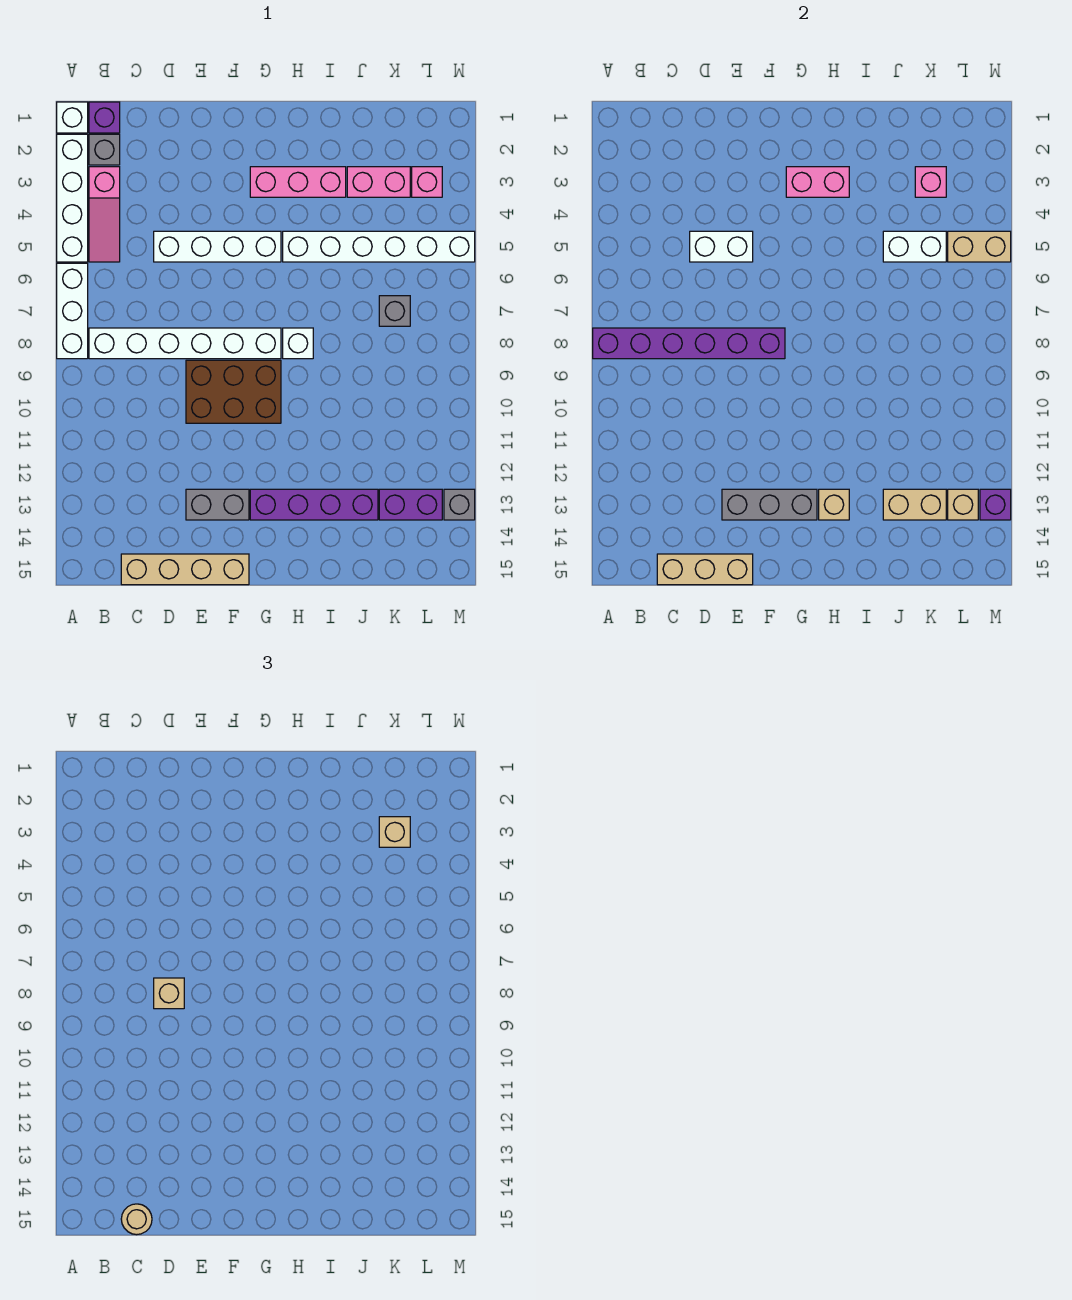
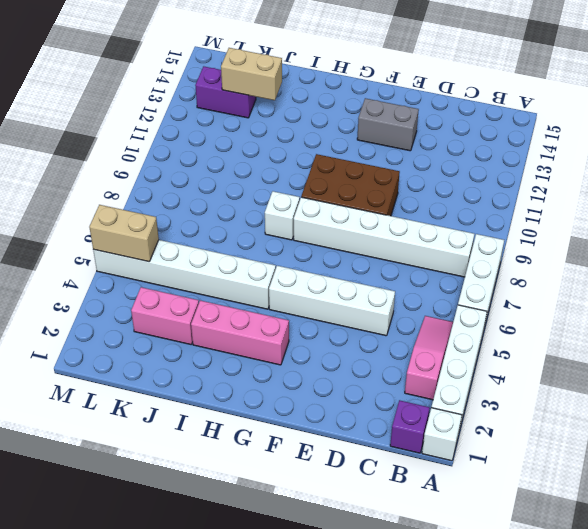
none -> grey 1x1 brick [89,134,120,165]
none -> tan 1x4 brick [121,554,249,585]
none -> purple 1x4 brick [250,489,378,520]
none -> grey 1x1 brick [379,296,410,326]

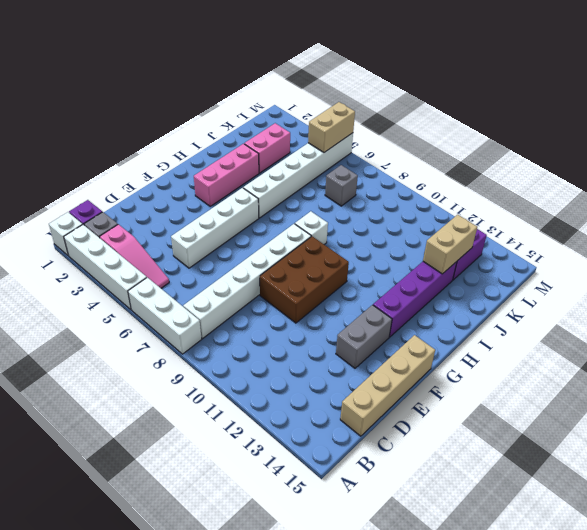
none -> pink 1x1 brick [412,167,442,197]
none -> grey 1x1 brick [444,489,475,520]
none -> purple 1x6 brick [593,328,785,359]
none -> tan 1x3 brick [657,554,753,585]

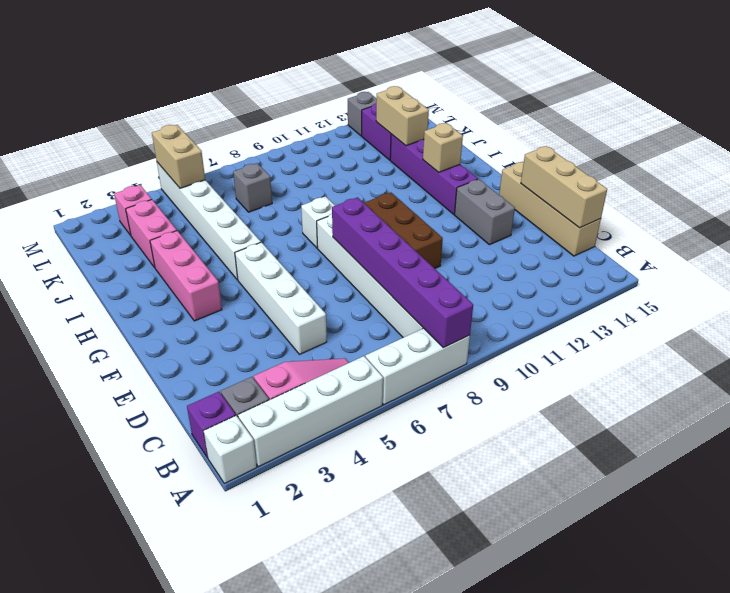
none -> white 1x2 brick [690,231,753,262]
none -> grey 1x3 brick [722,489,817,520]
none -> pink 1x2 brick [786,167,849,197]
none -> white 1x2 brick [883,231,946,262]

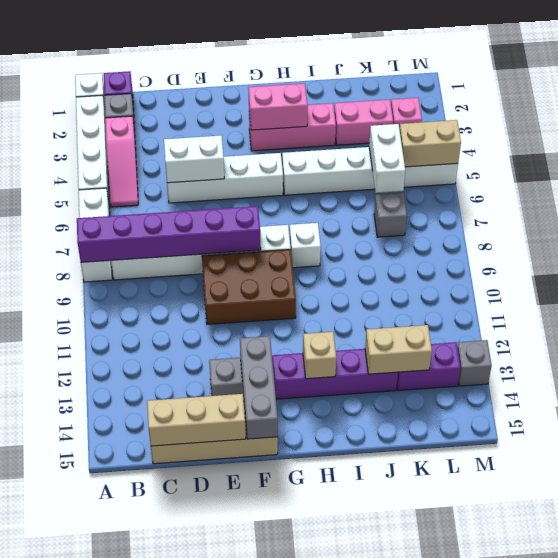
grey 1x3 brick [240,336,278,439] -> grey 1x3 brick turned to [722,489,817,520]
white 1x2 brick [369,124,405,193] -> white 1x2 brick turned to [883,231,946,262]
none -> pink 1x1 brick [915,167,946,197]
none -> tan 1x1 brick [948,489,978,520]
none -> purple 1x1 brick [980,489,1011,520]
none -> tan 1x1 round brick [121,1204,152,1235]

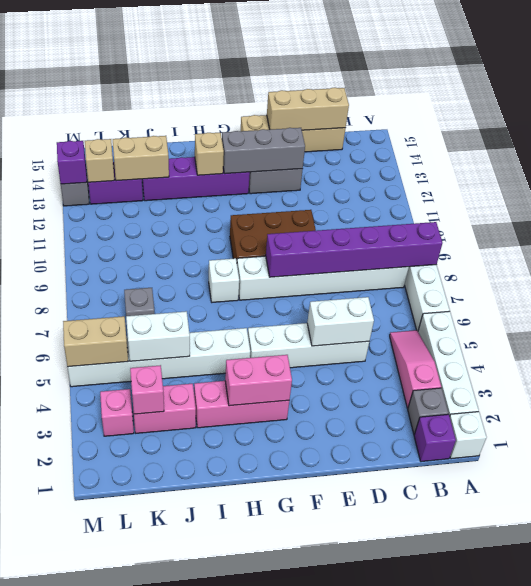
none -> tan 1x1 round brick [121,1204,152,1235]
none -> tan 1x1 brick [154,978,184,1009]
none -> tan 1x1 brick [379,817,410,847]

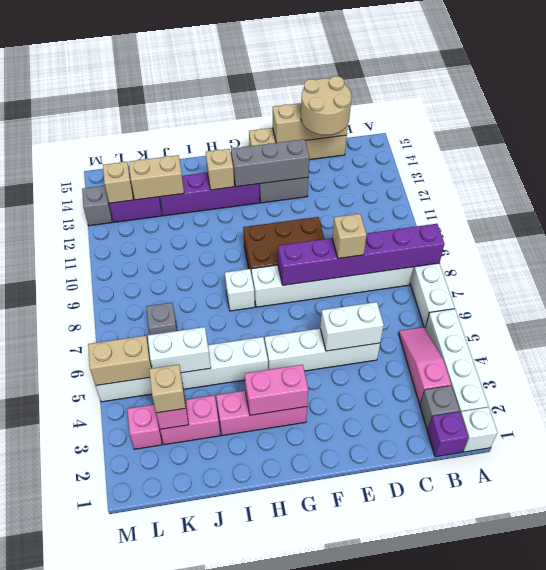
tan 2x2 round brick [301,76,351,135] -> tan 1x1 round brick [121,1204,152,1235]
none -> purple 1x1 brick [980,489,1011,520]

